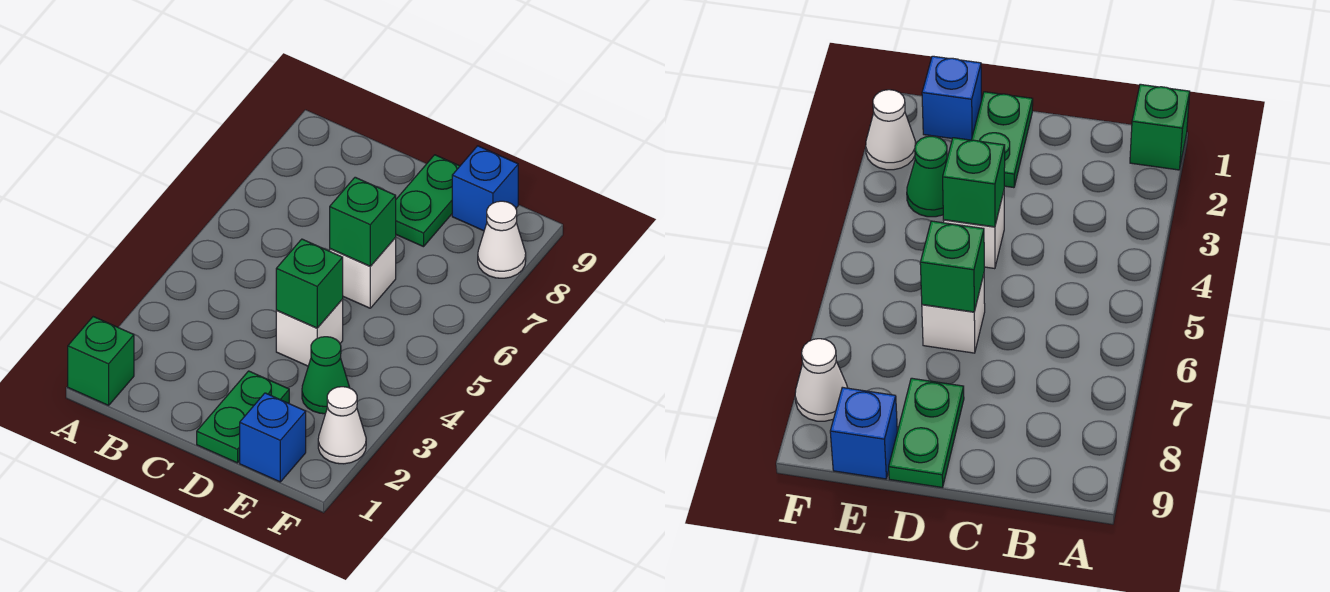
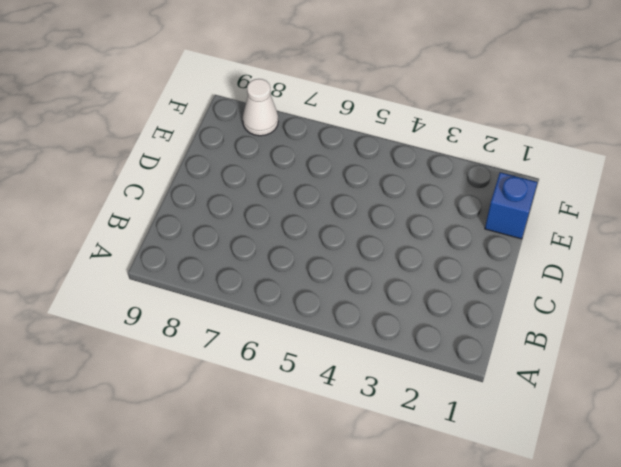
none -> green 1x1 brick [68,317,134,405]
none -> green 1x2 plate [197,371,289,463]
none -> white 1x1 brick [276,300,343,366]

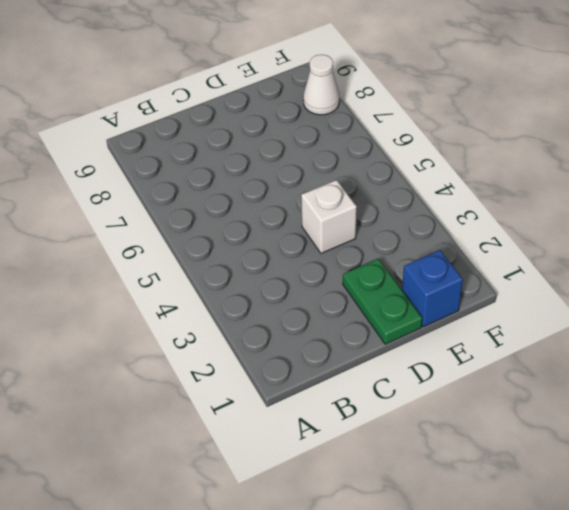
none -> green 1x1 brick [68,317,134,405]
none -> white 1x1 brick [330,238,396,308]
none -> green 1x2 plate [396,155,460,247]

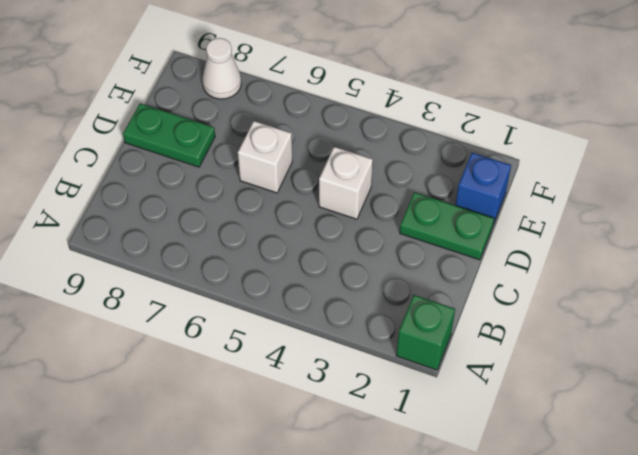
none -> green 1x1 cone [302,337,350,414]
none -> blue 1x1 brick [452,146,518,231]
none -> white 1x1 cone [318,387,366,464]

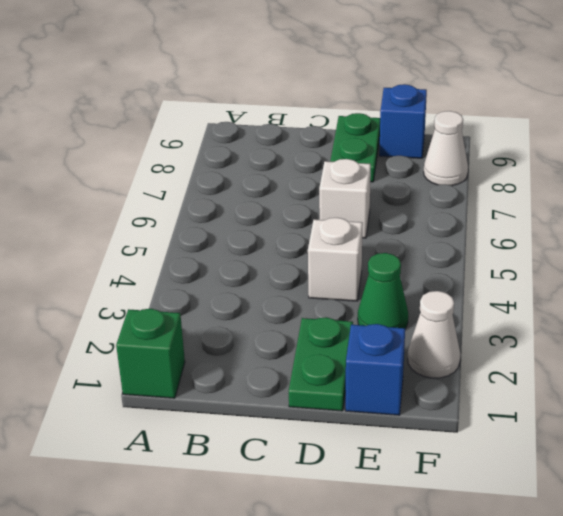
none -> green 1x1 brick [276,239,343,328]
none -> green 1x1 brick [330,177,396,266]

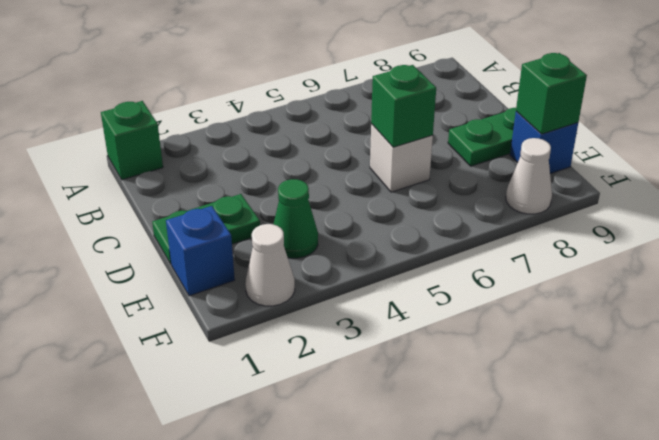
green 1x1 brick [516,53,587,134] -> green 1x1 brick moved to [276,239,343,328]
none -> white 1x1 brick [276,300,343,366]

